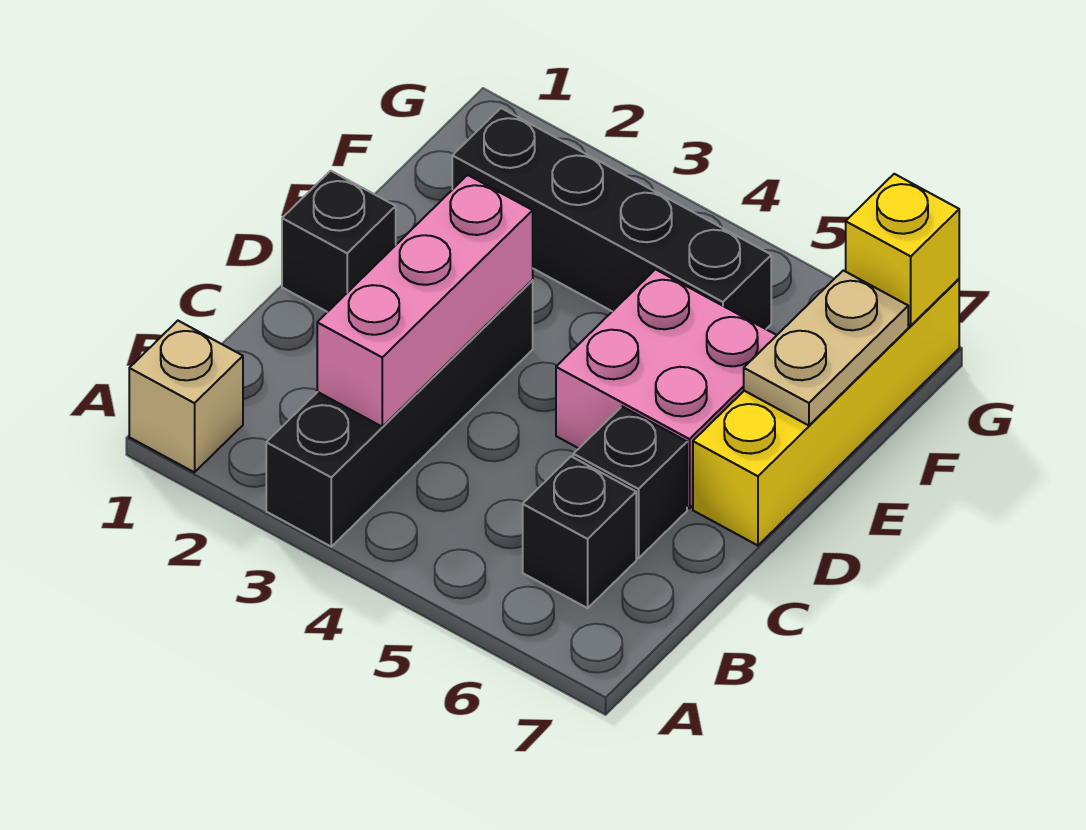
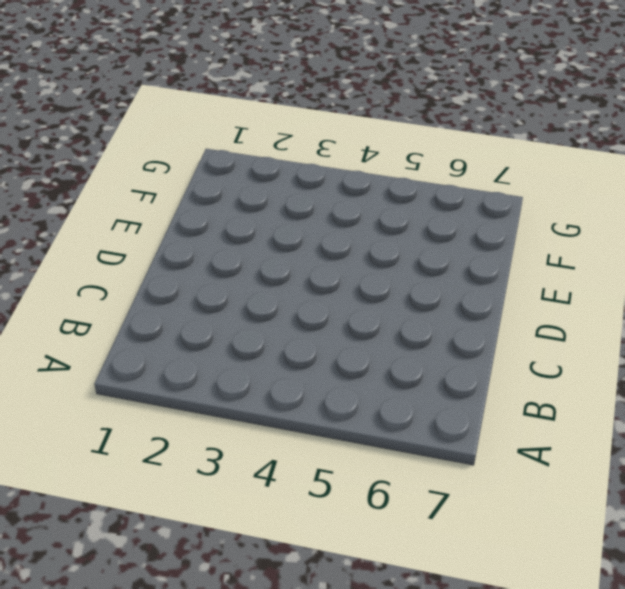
none -> tan 1x1 brick [129,321,243,472]
none -> black 1x4 brick [266,280,533,547]

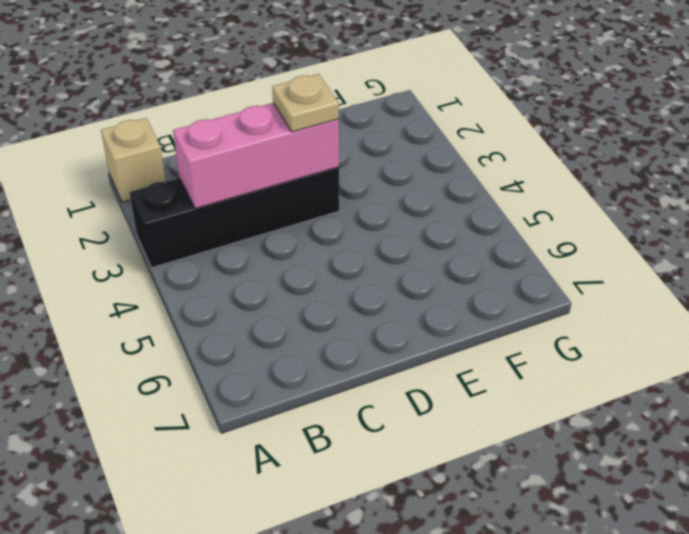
tan 1x1 plate [272,74,339,132] -> none
none -> black 1x1 brick [523,456,636,608]
none -> black 1x1 brick [573,407,687,558]

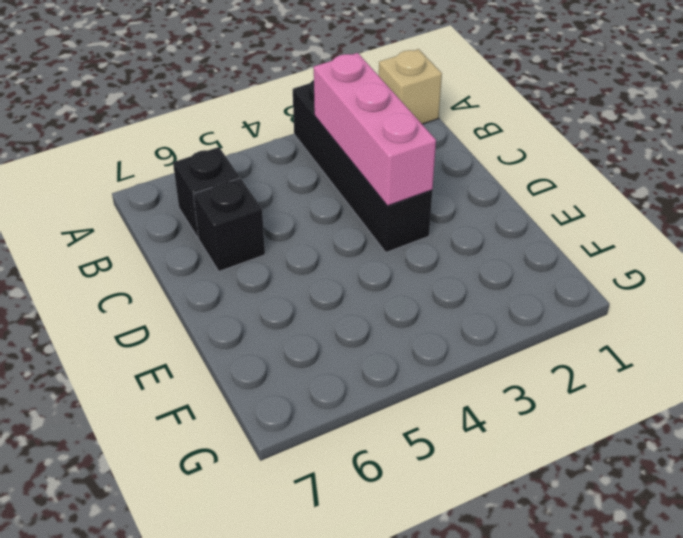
none -> black 1x1 brick [282,171,396,312]
none -> pink 2x2 brick [556,269,777,508]

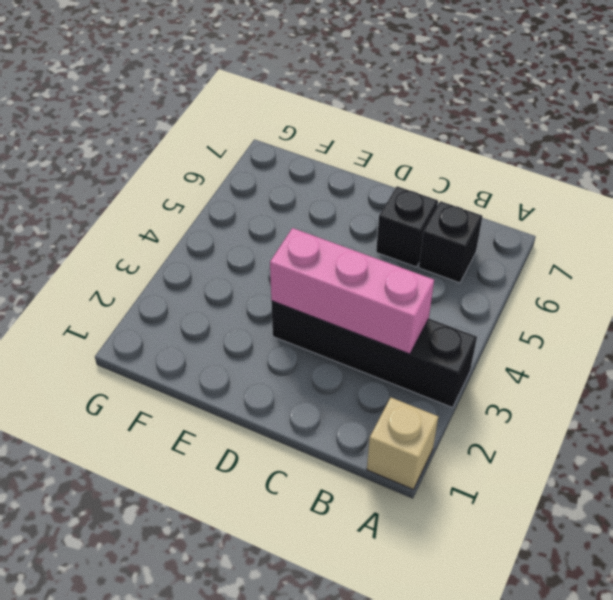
none -> black 1x1 brick [282,171,396,312]
none -> pink 2x2 brick [556,269,777,508]

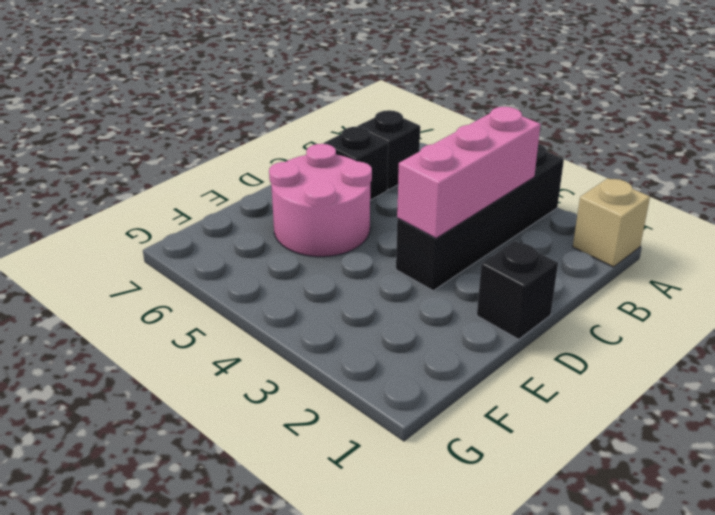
pink 2x2 round brick [269,144,372,257] -> pink 2x2 brick [556,269,777,508]
none -> yellow 1x4 brick [693,279,959,545]
none -> black 1x4 brick [452,108,771,329]

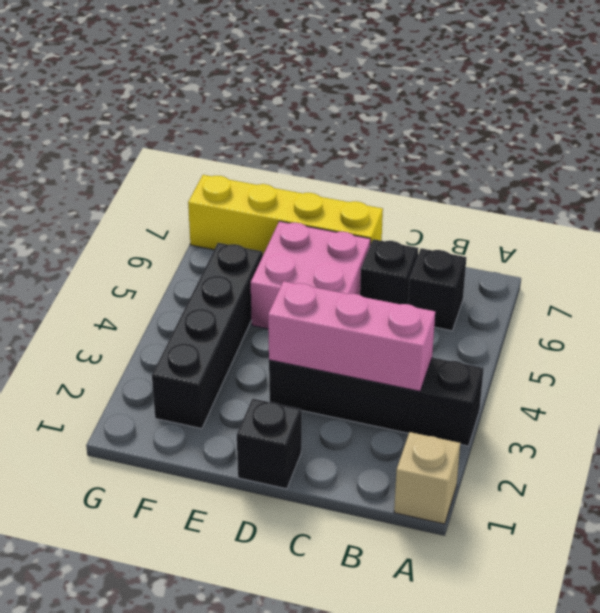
none -> tan 1x2 plate [744,270,908,426]
none -> yellow 1x1 brick [846,174,959,326]

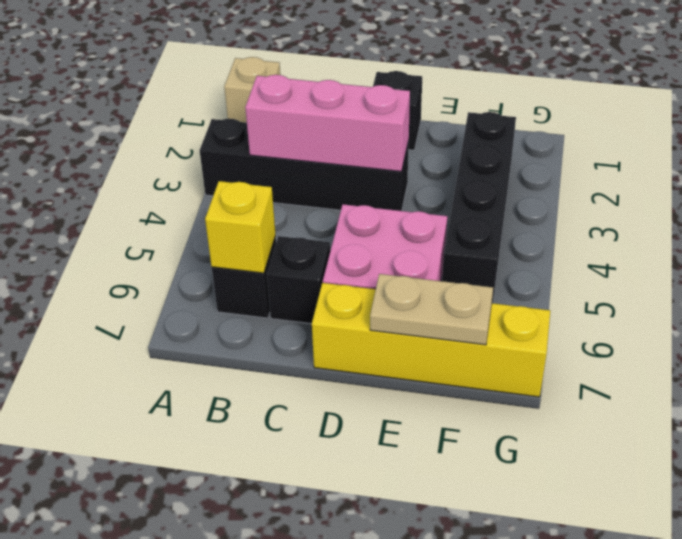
yellow 1x1 brick [205,181,276,273] -> yellow 1x1 brick moved to [846,174,959,326]

